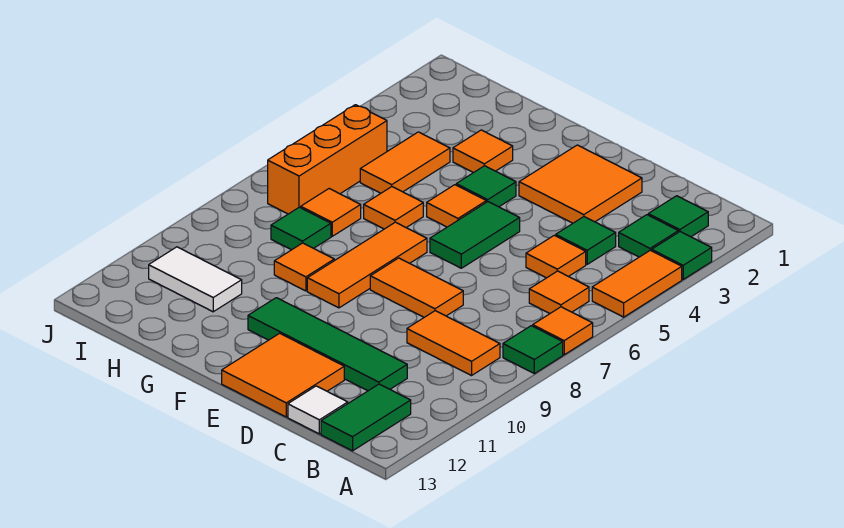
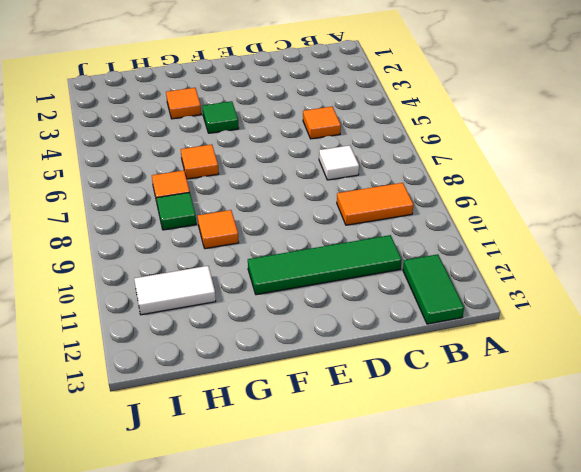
white 1x1 tile [319,145,359,180] -> white 1x1 tile moved to [288,386,348,434]
none -> green 1x1 tile [652,232,712,279]
none -> orange 1x2 tile [592,250,682,317]
none -> orange 1x1 tile [533,307,593,355]

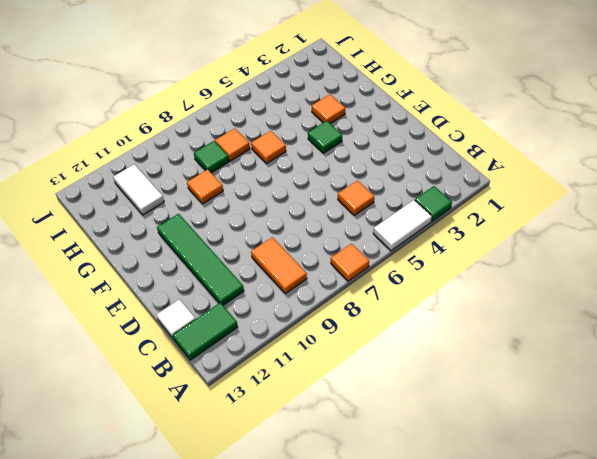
white 1x2 tile [373,200,432,251] -> orange 1x2 tile [592,250,682,317]
none -> green 1x1 tile [503,326,563,374]
none -> green 1x1 tile [648,196,708,237]
none -> green 1x1 tile [619,215,678,257]

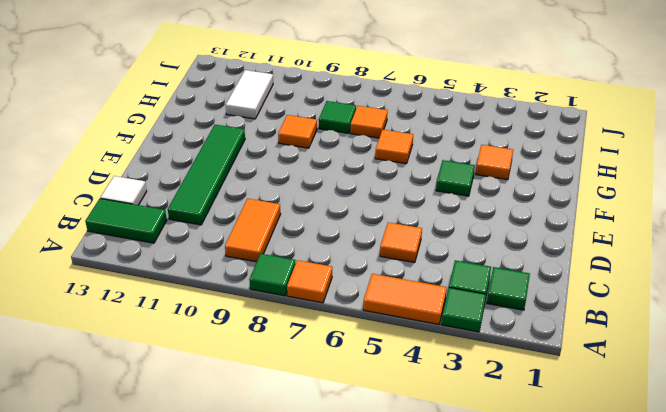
none -> orange 1x1 tile [529,271,589,313]
none -> green 1x1 tile [556,217,616,264]
none -> orange 2x2 tile [519,145,642,223]

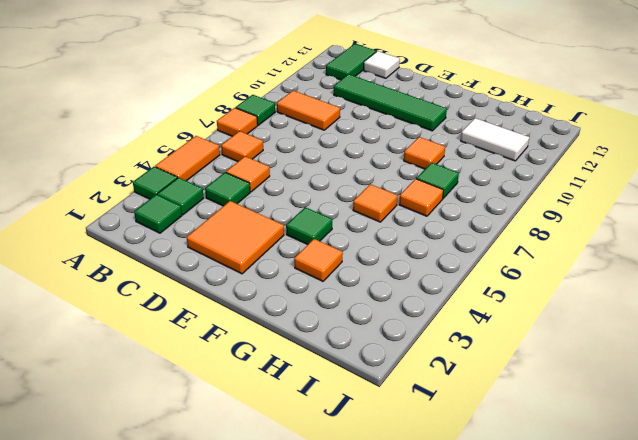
none -> orange 1x2 tile [370,258,463,317]
none -> orange 2x2 tile [222,333,344,417]
none -> green 1x2 tile [430,202,520,268]

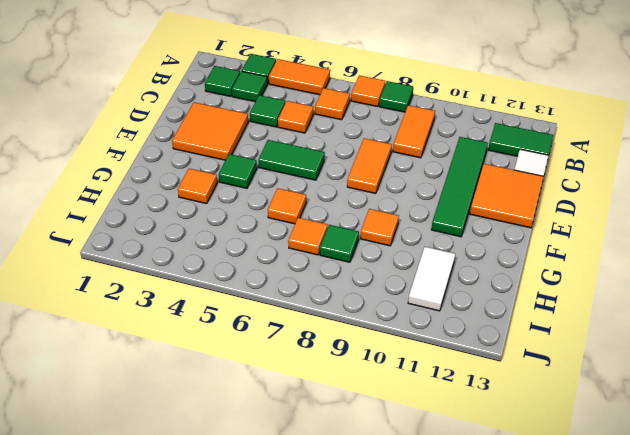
none -> orange 1x1 tile [427,185,486,227]
none -> orange 1x3 tile [307,222,427,308]
none -> orange 1x2 tile [360,132,450,193]

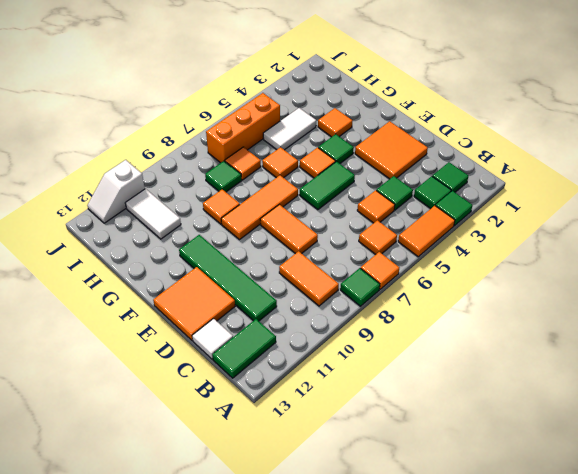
white 1x2 tile [263,108,316,150] -> orange 1x2 tile [360,132,450,193]
white 1x2 slope [87,160,145,223] -> none

